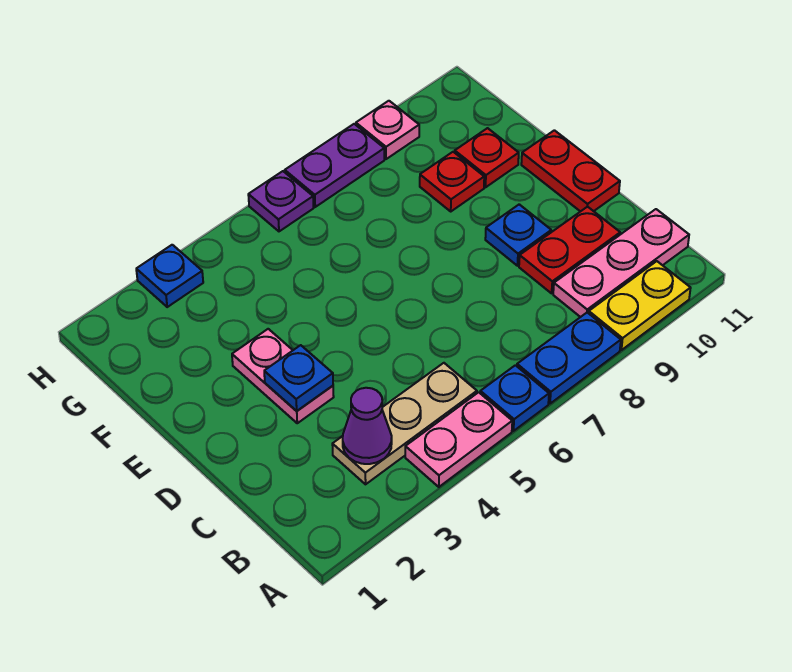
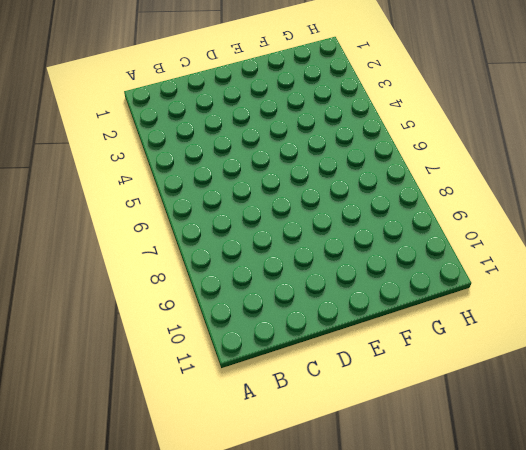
none -> pink 1x2 plate [405,392,512,487]
none -> blue 1x1 plate [480,365,549,431]
none -> blue 1x2 plate [517,313,621,404]

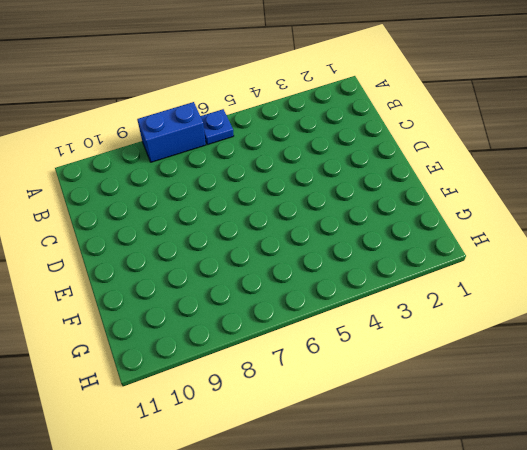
blue 1x2 brick [137,102,206,162] -> blue 1x2 plate [517,313,621,404]
none -> pink 1x2 plate [405,392,512,487]
none -> yellow 1x2 plate [589,261,691,350]
none -> tan 1x3 plate [332,363,477,484]

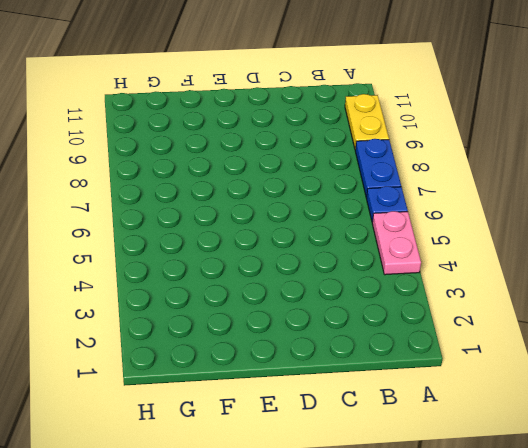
none -> tan 1x3 plate [332,363,477,484]
none -> pink 1x3 plate [553,209,689,317]
none -> red 1x2 plate [519,207,620,293]

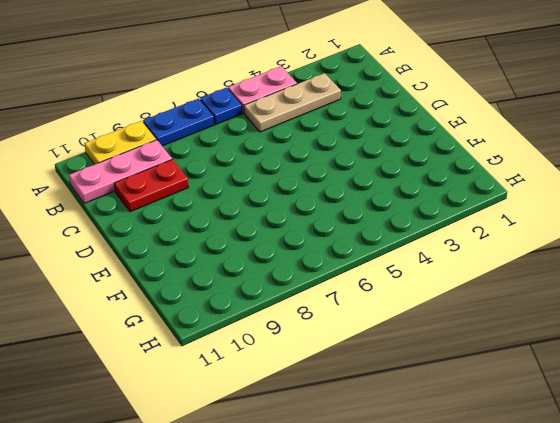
none -> pink 1x2 plate [232,329,334,423]
none -> blue 1x1 plate [485,204,551,266]
none -> red 1x2 plate [521,130,620,212]

